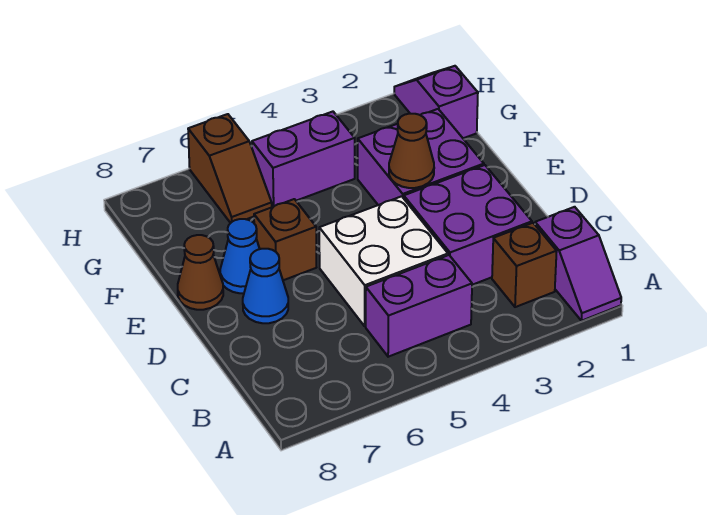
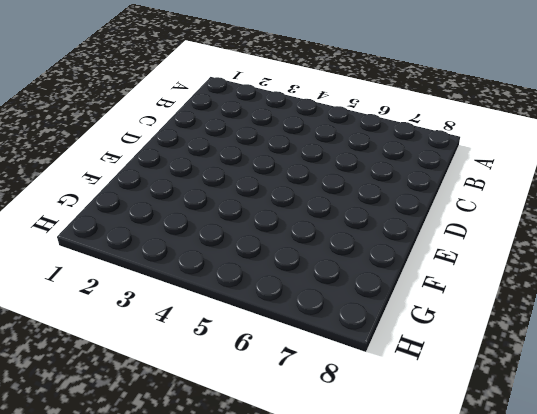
none -> purple 1x2 slope [535,207,621,321]
none -> brown 1x1 brick [492,223,557,307]
none -> purple 1x2 brick [366,255,472,357]

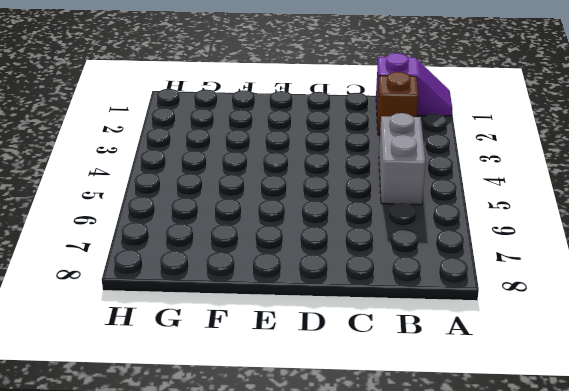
grey 1x2 brick [379,113,426,205] -> purple 1x2 brick [366,255,472,357]
none -> purple 2x2 brick [404,165,532,285]
none -> white 2x2 brick [319,196,448,326]
none -> blue 1x1 cone [243,249,288,323]

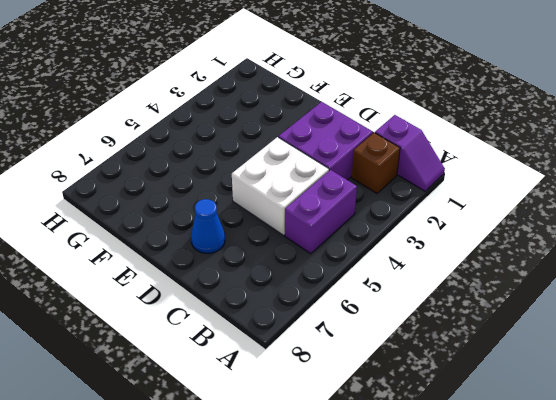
none -> purple 2x2 brick [358,109,484,205]
none -> brown 1x1 brick [254,199,316,280]
none -> blue 1x1 cone [220,219,260,293]

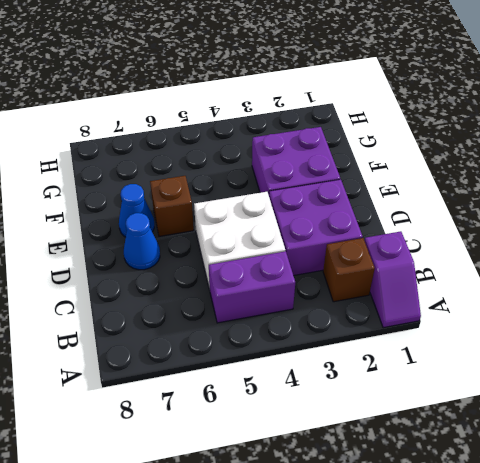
none -> brown 1x1 cone [178,235,223,310]
none -> purple 1x2 slope [394,66,478,138]
none -> purple 1x2 brick [252,112,355,207]

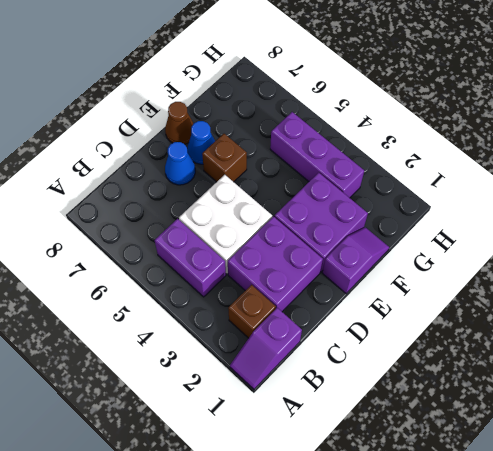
purple 1x2 slope [322,227,389,294] -> purple 1x2 slope moved to [394,66,478,138]
purple 1x3 brick [270,112,364,198] -> purple 1x2 brick [252,112,355,207]
none -> brown 1x2 slope [188,114,272,223]
none -> brown 1x1 cone [389,114,434,188]

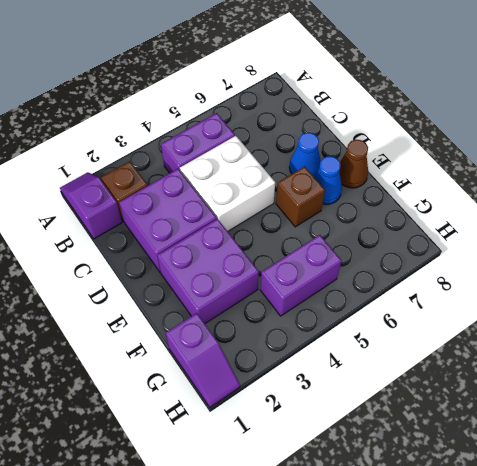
none -> brown 1x2 slope [188,114,272,223]
none -> brown 1x1 cone [389,114,434,188]

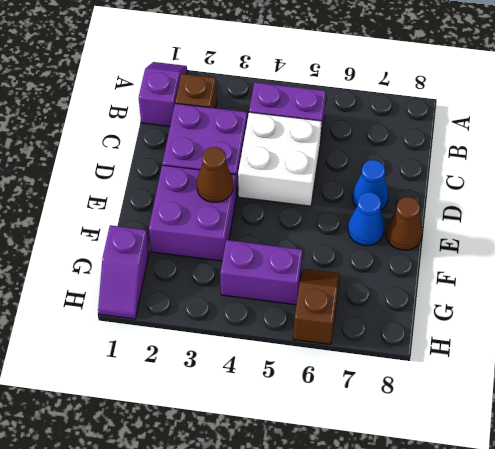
none -> brown 1x1 brick [254,199,316,280]

